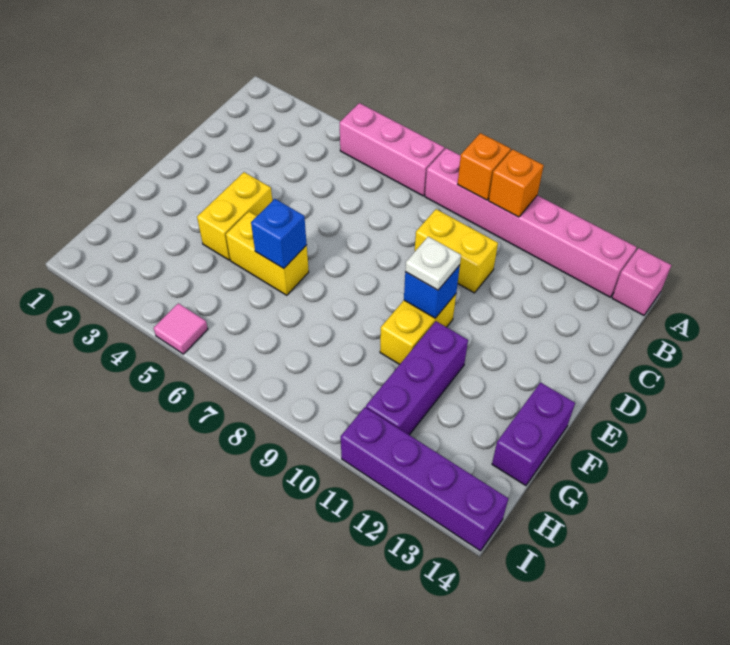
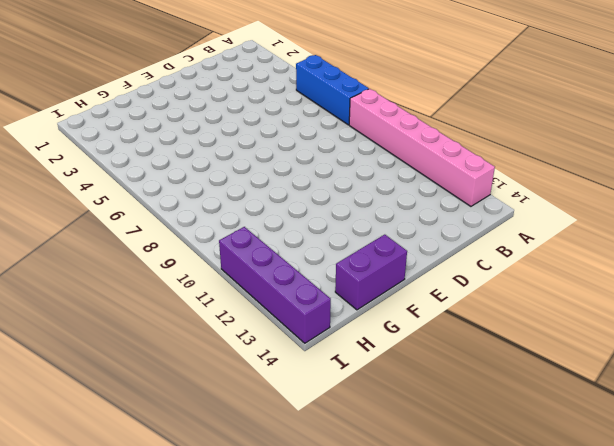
blue 1x3 brick [296,55,369,125] -> pink 1x3 brick [340,103,445,196]
none -> pink 1x1 brick [612,248,671,315]
none -> yellow 1x2 brick [415,209,498,293]
none -> yellow 1x2 brick [197,172,272,260]

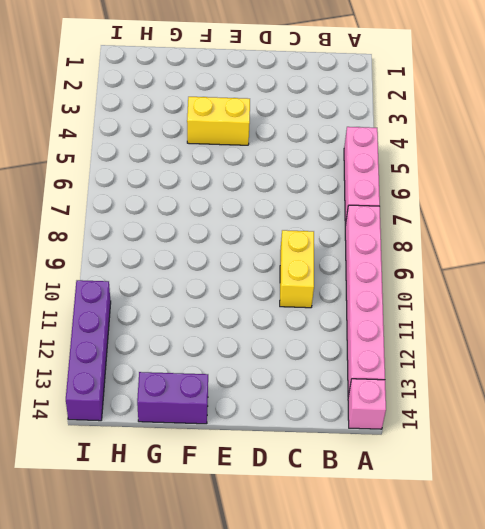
none -> yellow 1x2 brick [380,294,456,364]
none -> yellow 1x2 brick [226,212,309,295]
none -> purple 1x3 brick [366,321,468,435]

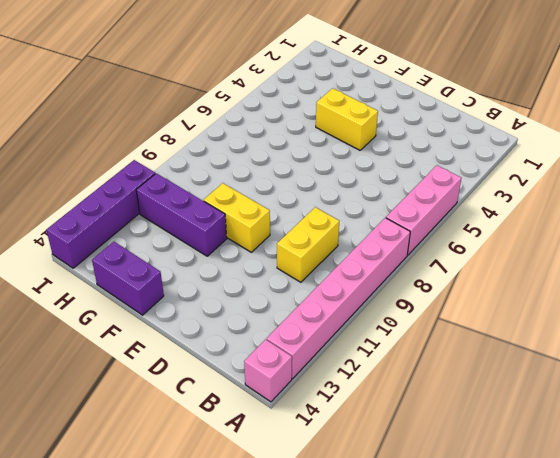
none -> yellow 1x2 brick [226,212,309,295]
none -> pink 1x1 tile [154,303,208,354]
none -> orange 1x1 brick [458,133,511,200]

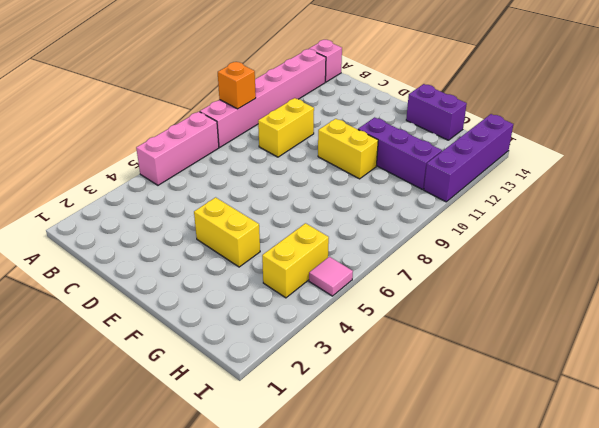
yellow 1x2 brick [262,223,329,298] -> yellow 1x2 brick moved to [226,212,309,295]
none -> orange 1x1 brick [489,149,544,217]
none -> blue 1x1 brick [404,265,460,318]
none -> blue 1x1 brick [251,199,307,269]

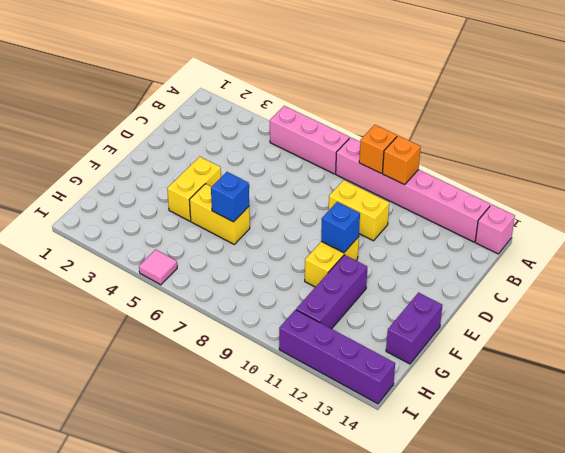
none -> white 1x1 plate [405,237,461,290]

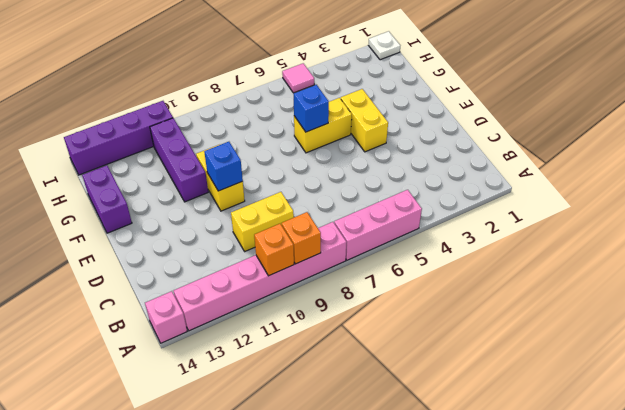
white 1x1 plate [368,31,400,60] -> white 1x1 plate moved to [405,237,461,290]

